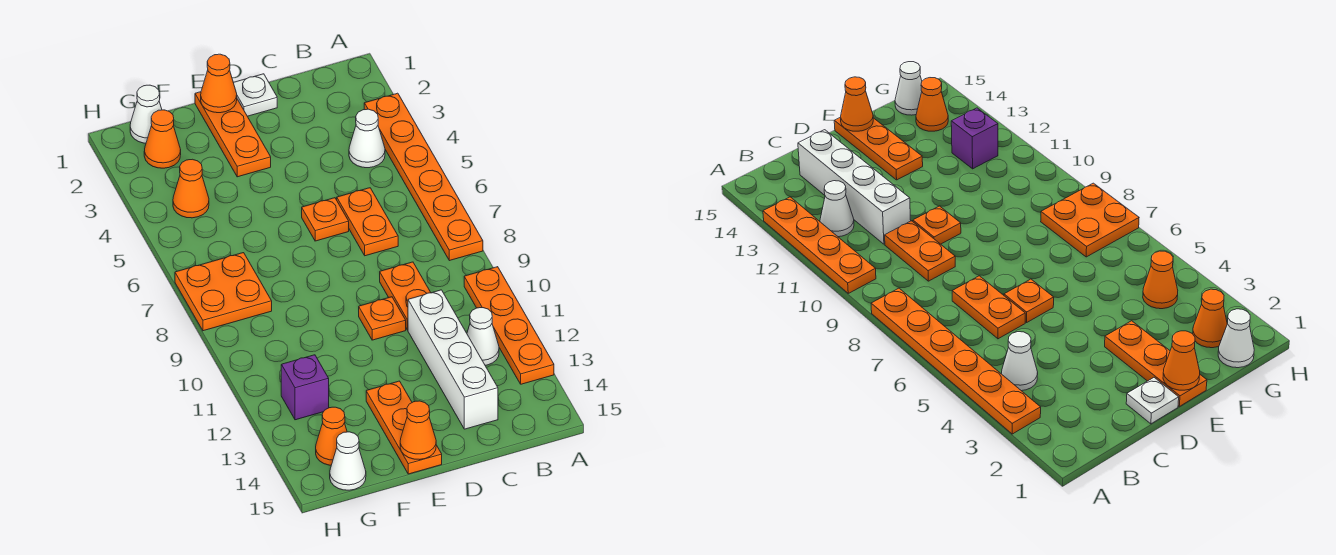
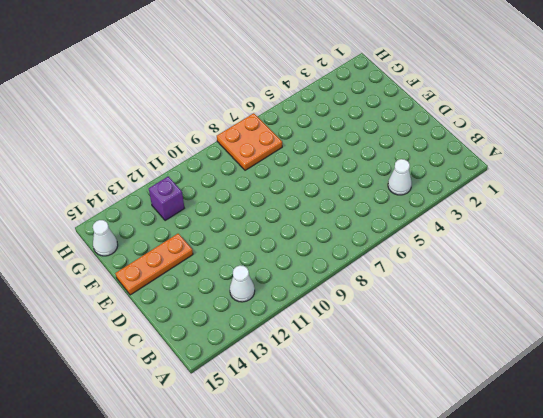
none -> orange 1x6 plate [364,93,483,261]
none -> orange 1x4 plate [464,267,554,384]
none -> orange 1x2 plate [337,188,398,256]

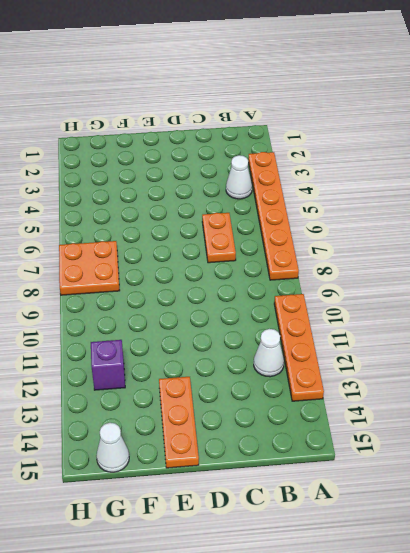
none -> orange 1x2 plate [380,262,431,330]
none -> white 1x4 brick [408,290,498,429]
none -> white 1x1 plate [233,74,277,116]

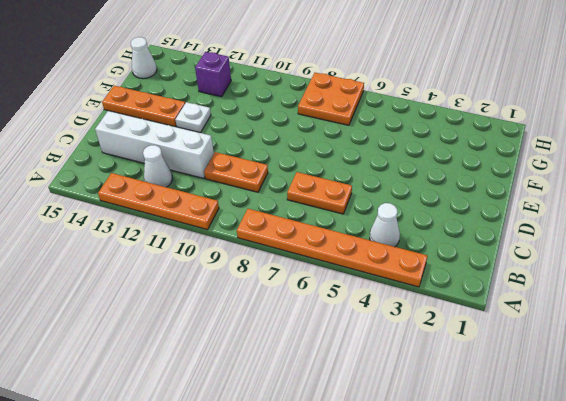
white 1x1 plate [175,102,211,133] -> white 1x1 plate moved to [233,74,277,116]
none -> orange 1x1 plate [302,198,349,241]
none -> orange 1x1 plate [359,297,406,340]
none -> orange 1x3 plate [195,92,271,177]

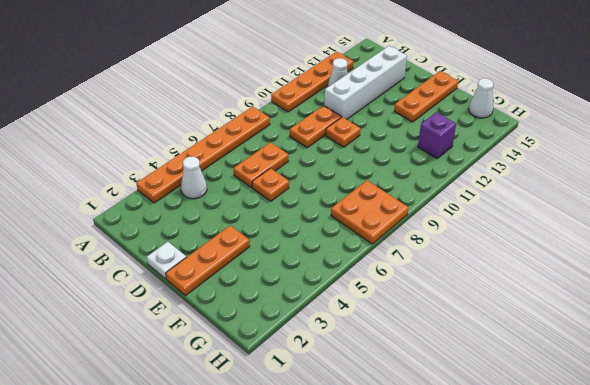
none -> white 1x1 cone [130,85,162,143]
none -> orange 1x1 cone [144,110,181,168]
none -> orange 1x1 cone [173,159,209,218]

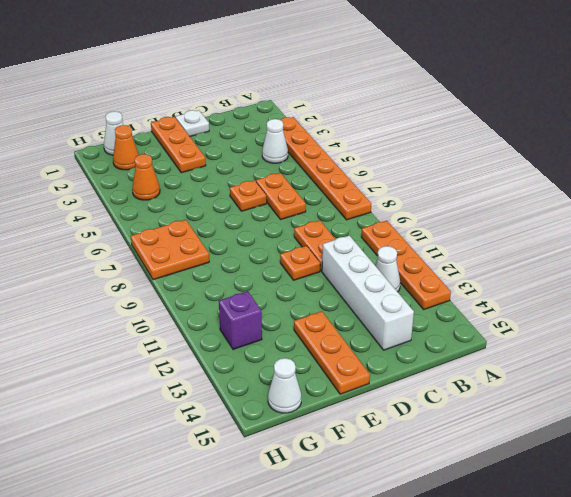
none -> orange 1x1 cone [316,407,347,465]
none -> orange 1x1 cone [201,54,237,113]
none -> orange 1x1 cone [400,401,436,459]

